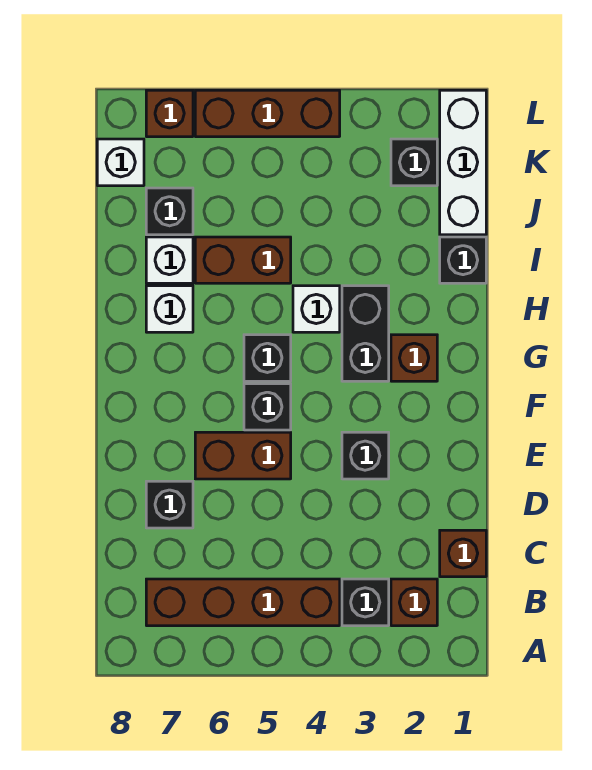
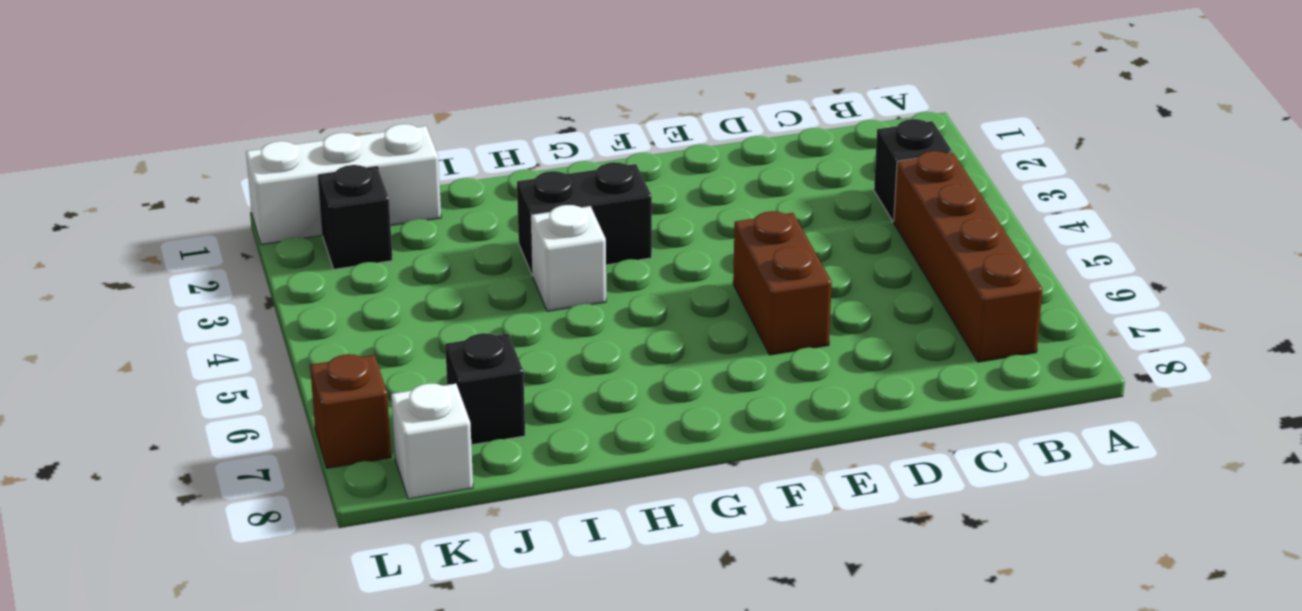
none -> brown 1x1 brick [391,579,437,626]
none -> brown 1x1 brick [440,530,486,577]
none -> black 1x1 brick [146,481,193,528]

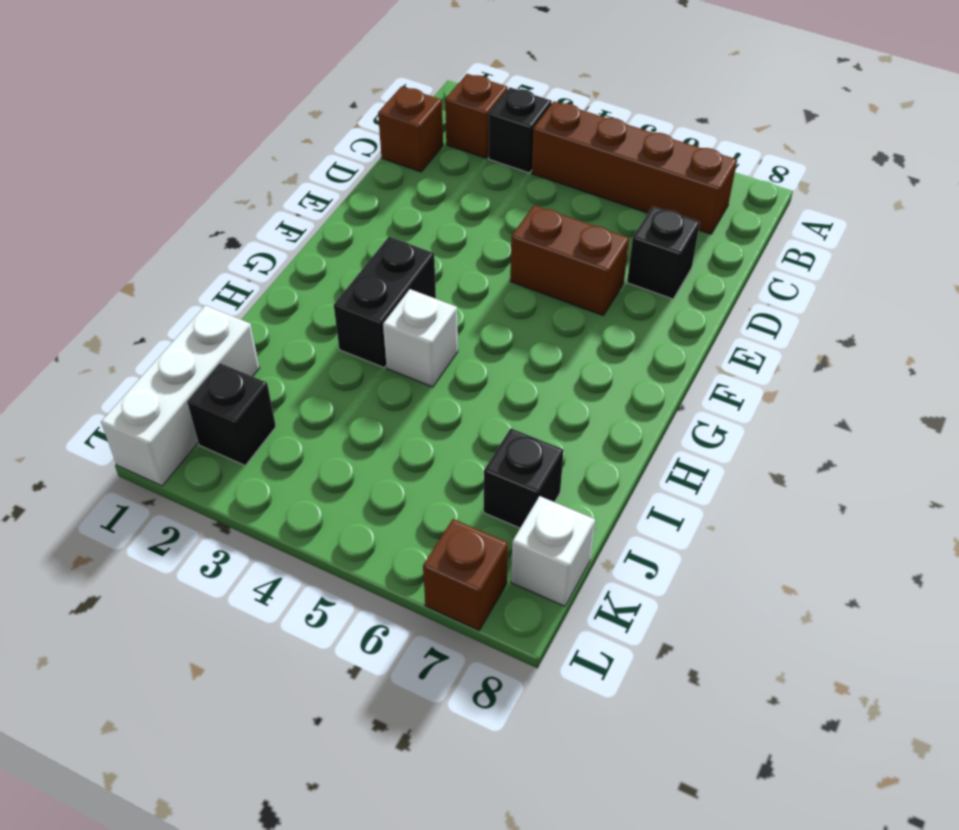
none -> black 1x1 brick [342,432,389,479]
none -> black 1x1 brick [244,384,291,430]
none -> brown 1x1 brick [391,335,437,381]

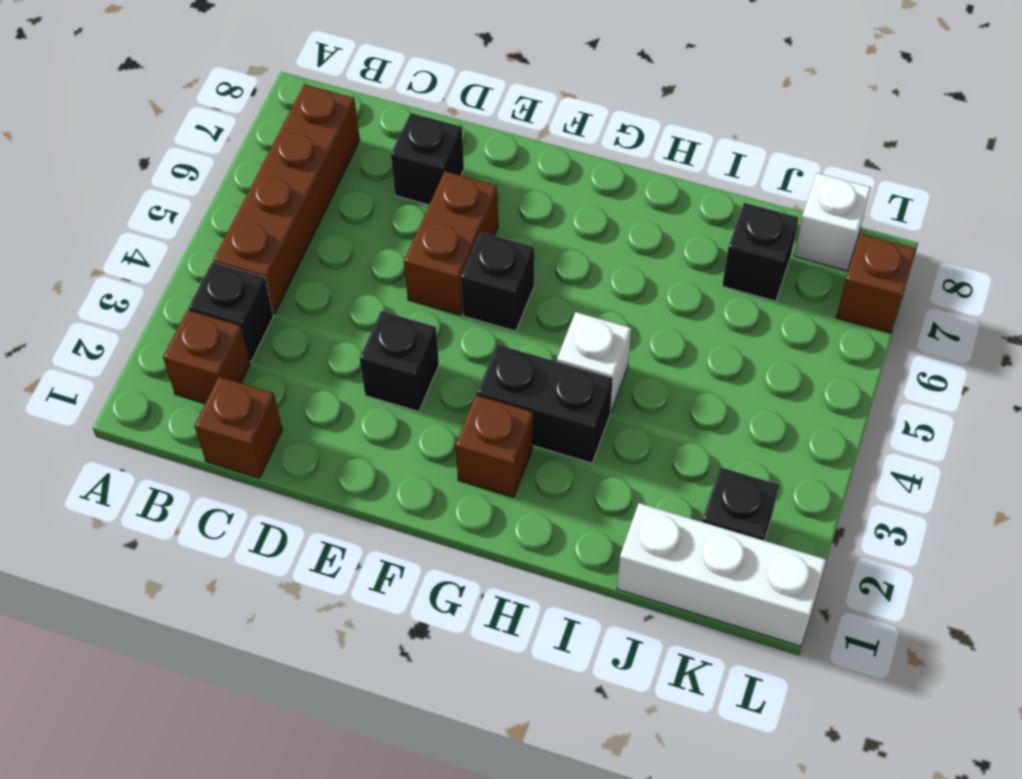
none -> black 1x1 brick [244,335,291,381]
none -> white 1x1 brick [146,286,193,332]
none -> black 1x1 brick [440,237,486,283]

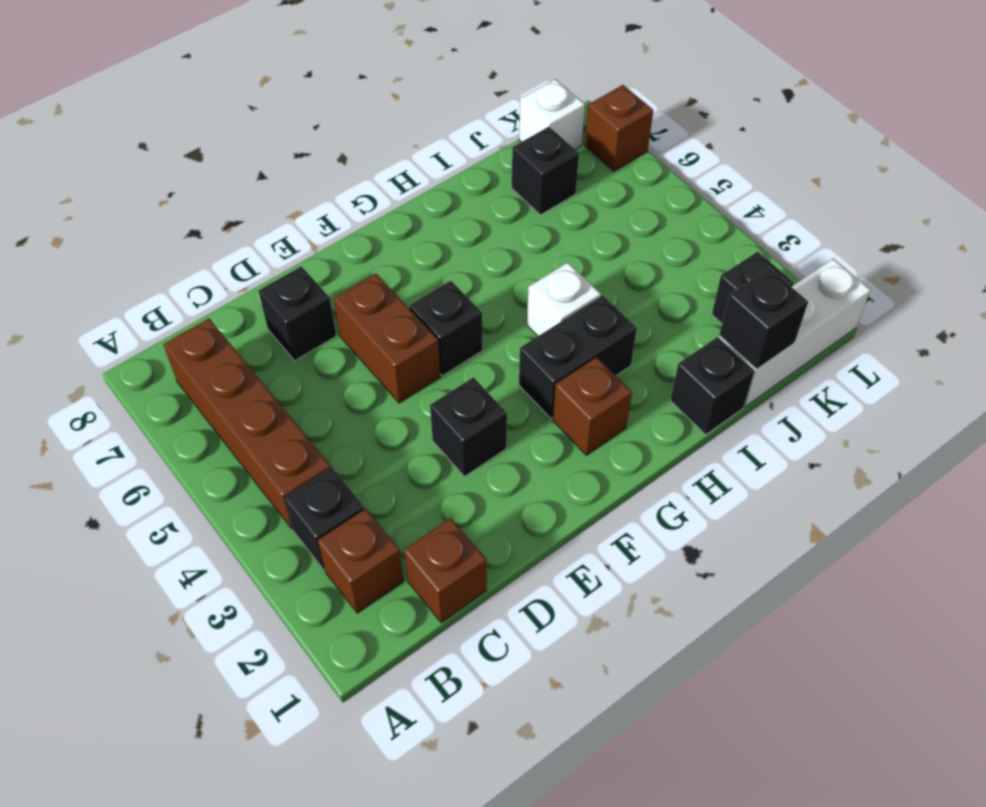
black 1x1 brick [719,268,808,369] -> black 1x1 brick moved to [244,335,291,381]
none -> white 1x1 brick [146,286,193,332]
none -> brown 1x2 brick [195,237,291,283]
none -> white 1x1 brick [146,237,193,283]

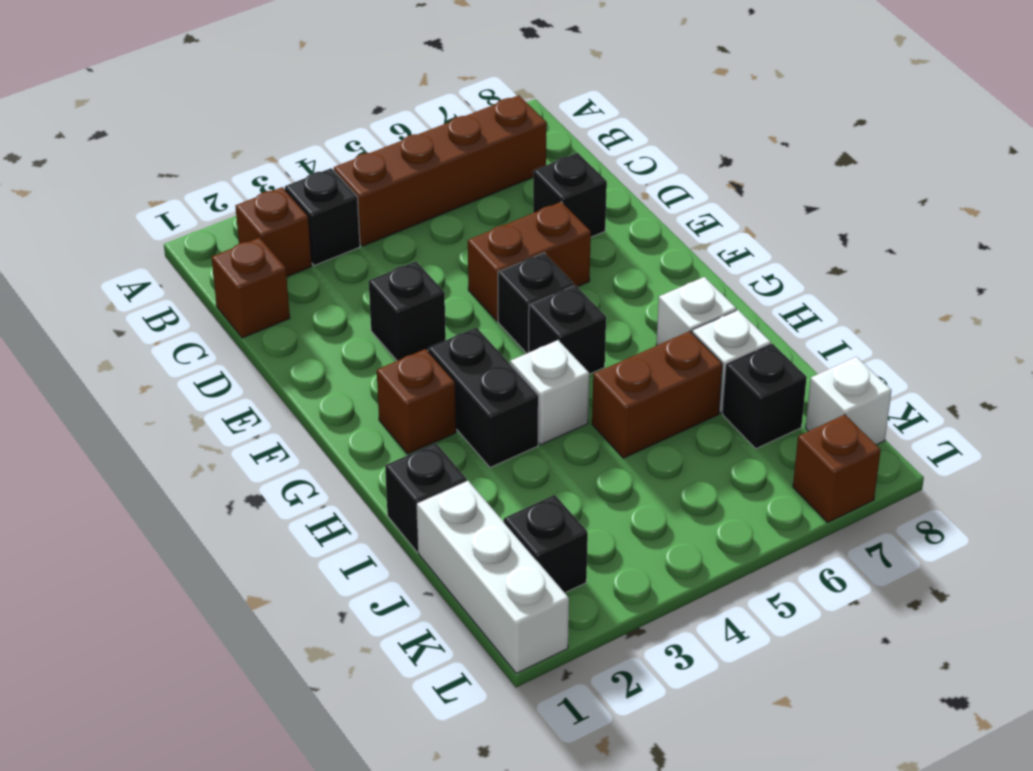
none -> brown 1x3 brick [195,90,340,137]

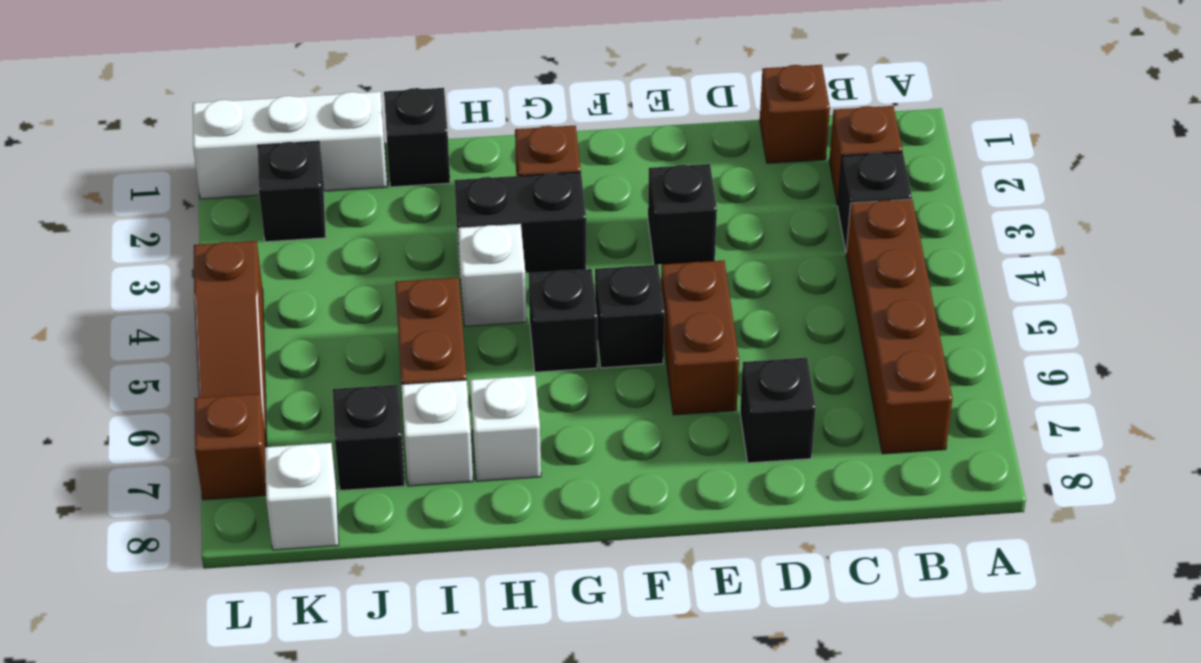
brown 1x3 slope [194,241,267,442] -> brown 1x3 brick [195,90,340,137]

